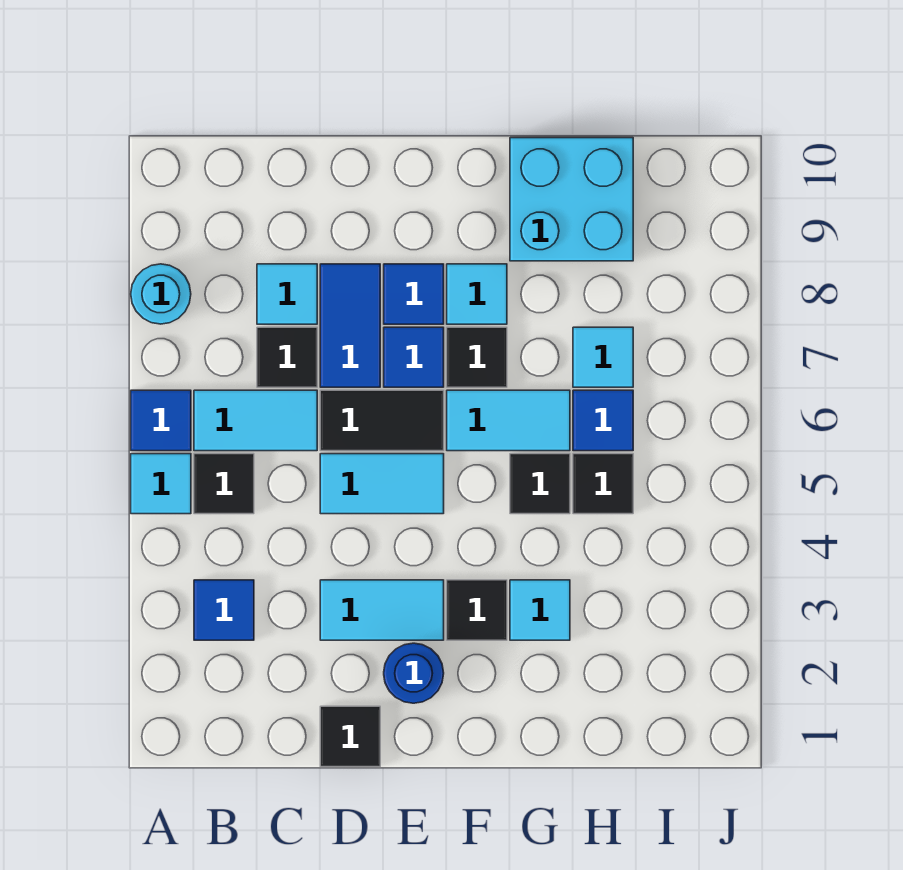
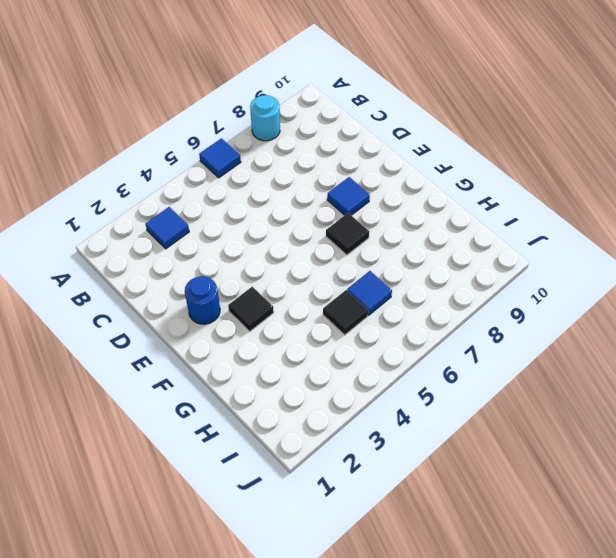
none -> cyan 1x1 tile [131,454,191,514]
none -> black 1x1 tile [194,454,254,514]
none -> cyan 1x2 tile [194,390,317,451]

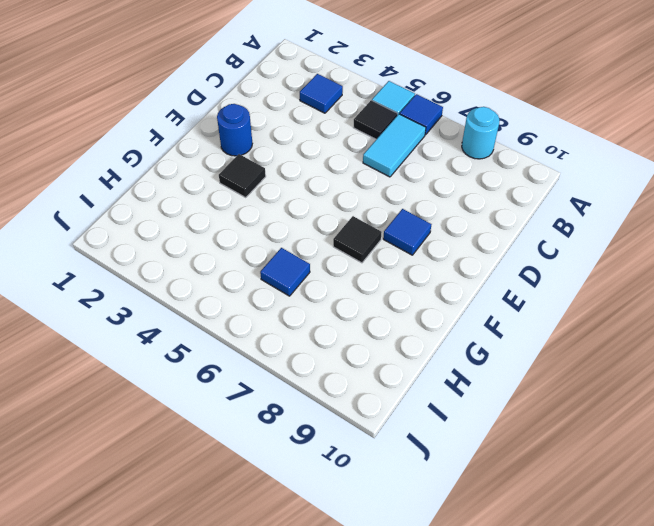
none -> black 1x1 tile [257,327,317,387]
none -> cyan 1x1 tile [257,264,317,324]
none -> black 1x1 tile [320,706,380,767]

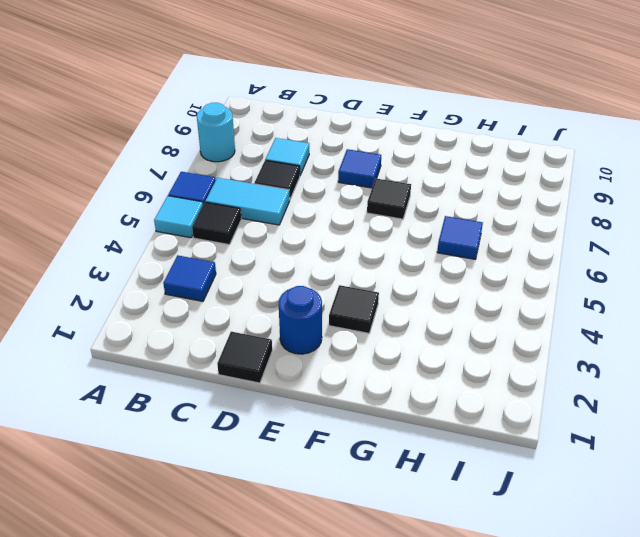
none -> cyan 1x2 tile [320,580,444,640]
none -> cyan 1x2 tile [320,454,444,514]
none -> black 1x2 tile [320,390,444,451]

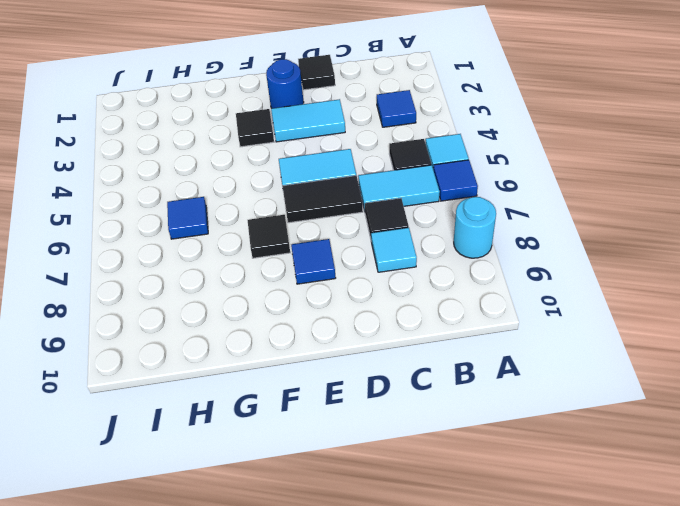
none -> blue 1x2 tile [320,264,380,387]
none -> blue 1x1 tile [384,327,444,387]
none -> cyan 1x2 tile [447,390,570,451]

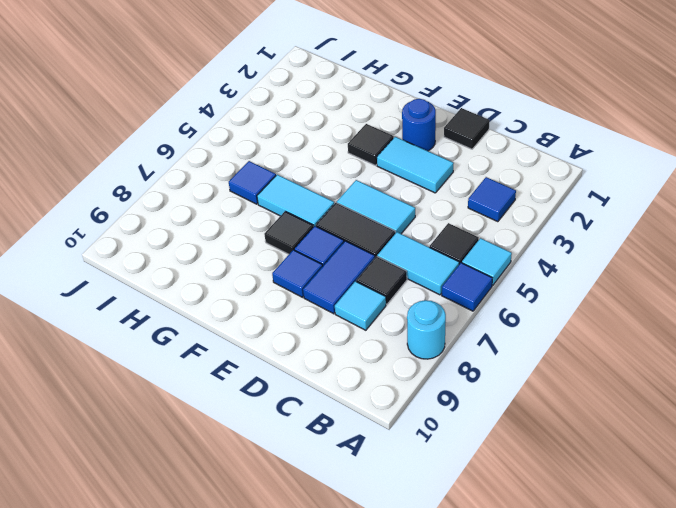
none -> cyan 1x1 tile [447,264,507,324]
none -> cyan 1x1 tile [510,580,570,640]
none -> black 1x1 tile [510,454,570,514]

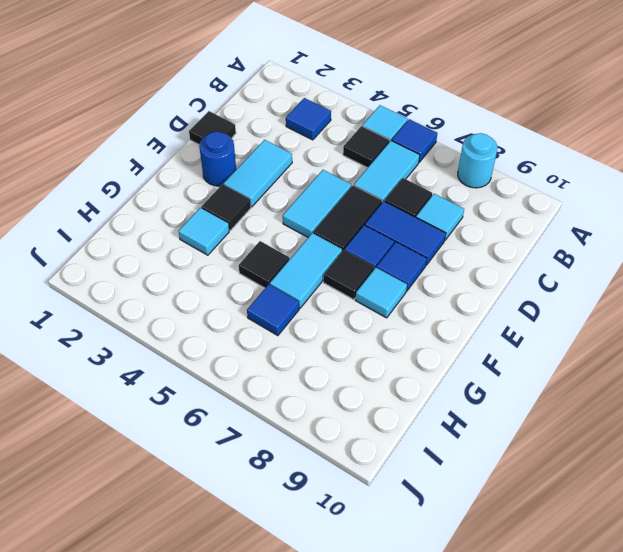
none -> cyan 2x2 brick [510,138,633,261]
none -> black 1x1 tile [573,454,633,514]
none -> cyan 1x1 tile [573,327,633,387]

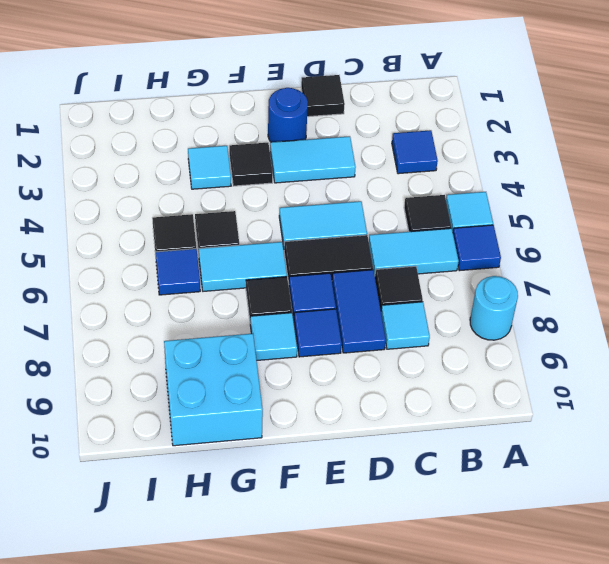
none -> cyan 1x1 tile [573,327,633,387]

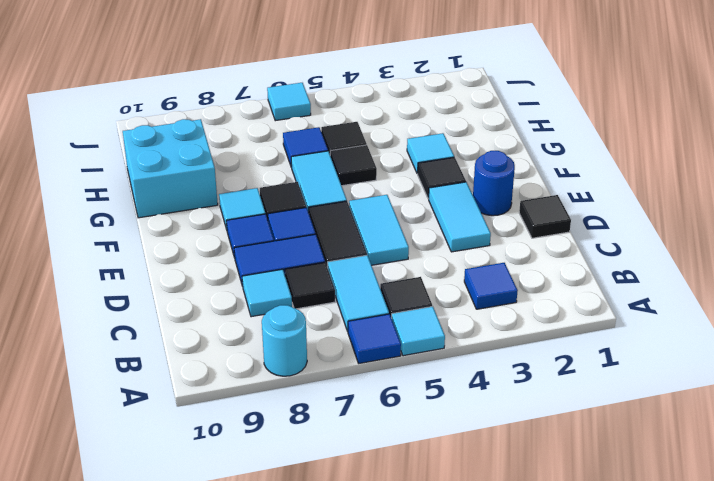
cyan 1x1 tile [267,83,311,121] -> cyan 1x1 tile moved to [573,327,633,387]

